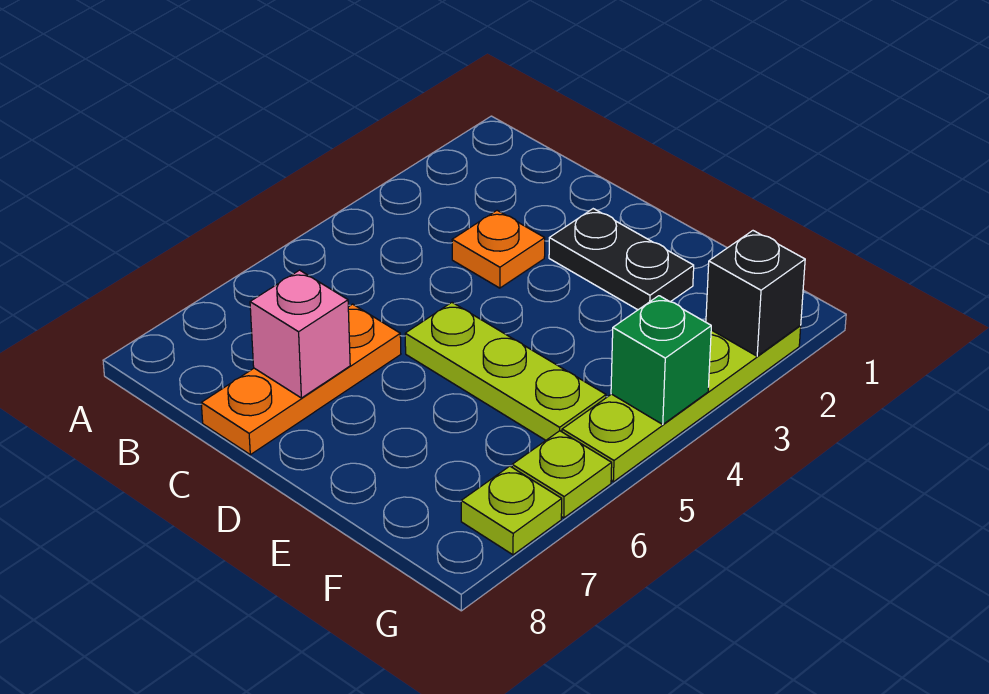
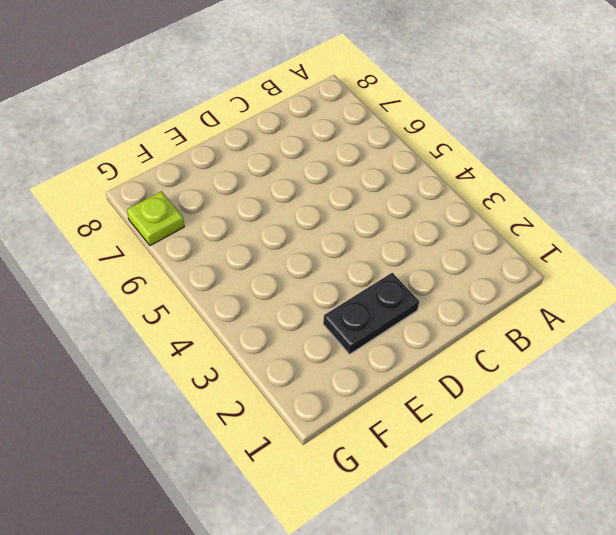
none -> orange 1x1 plate [452,210,545,288]
none -> orange 1x3 plate [201,304,401,455]

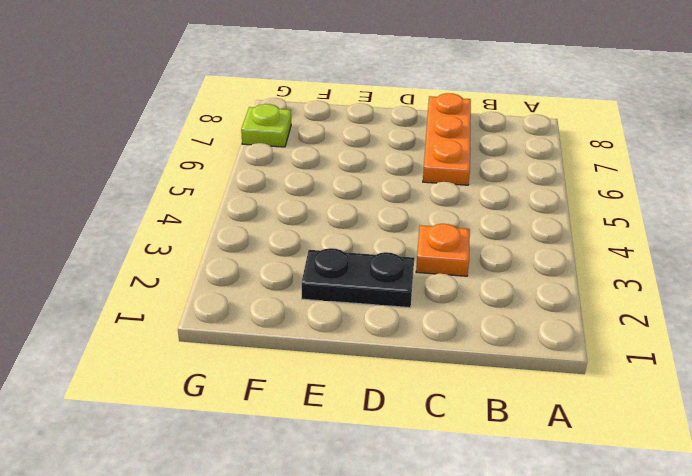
none -> lime 1x3 plate [405,303,606,440]
none -> lime 1x4 plate [562,326,801,482]

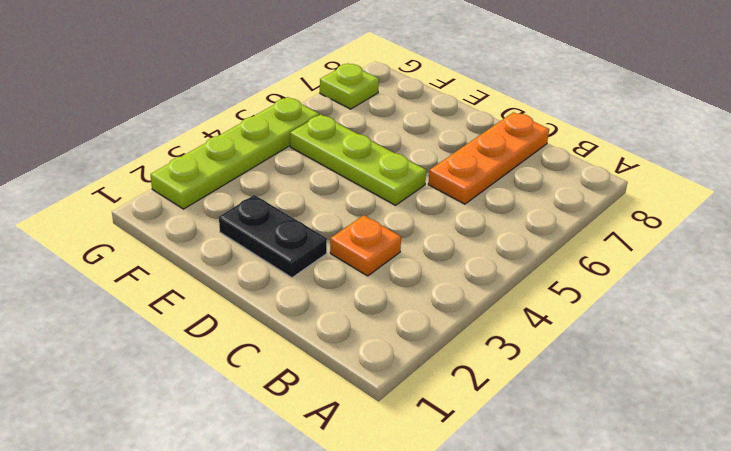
none -> lime 1x1 plate [512,431,612,518]
none -> pink 1x1 brick [250,270,350,398]

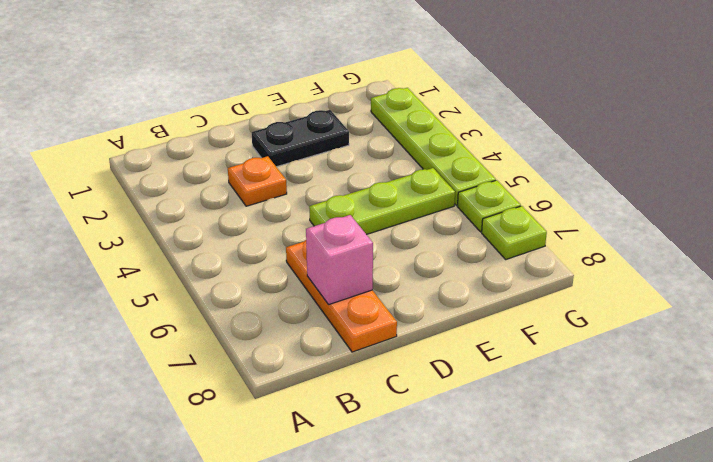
none -> black 1x1 brick [706,231,805,356]
none -> green 1x1 brick [611,296,711,424]

